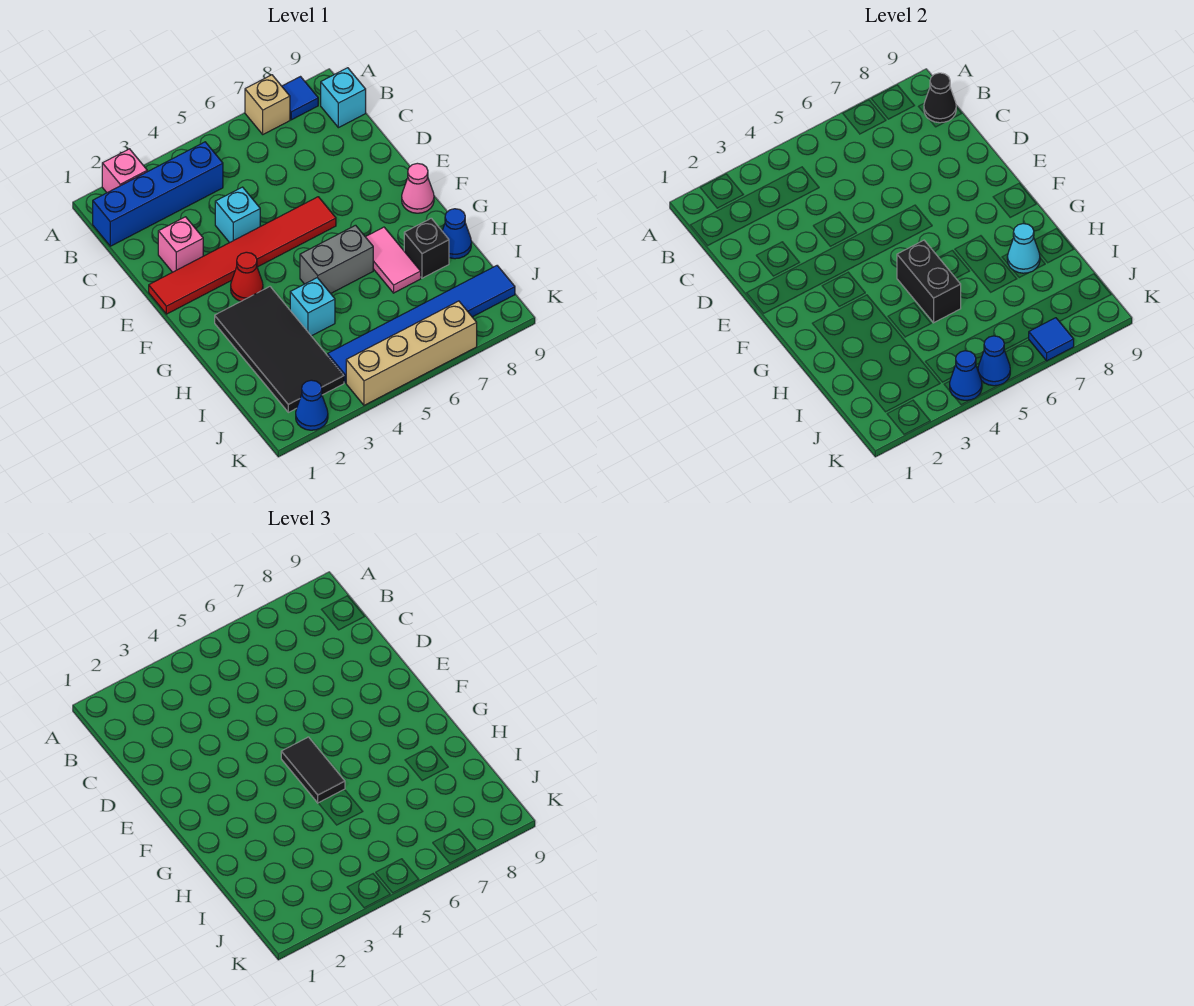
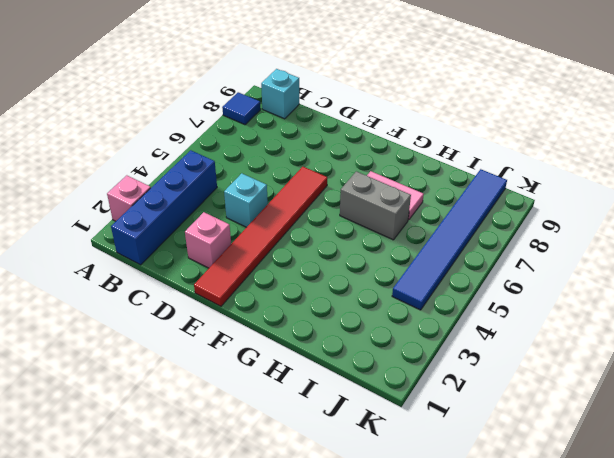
grey 1x2 brick [340,171,411,240] -> grey 1x2 brick turned to [300,225,373,293]
none -> tan 1x1 brick [245,75,290,134]
none -> red 1x1 cone [231,252,263,301]
none -> pink 1x1 cone [402,163,434,213]

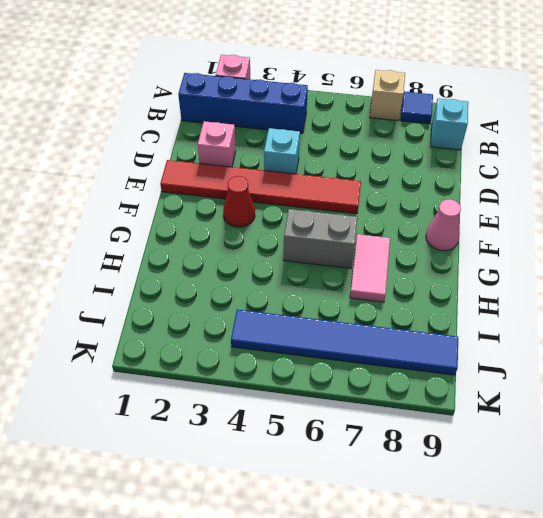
none -> black 2x4 tile [215,287,344,412]
none -> cyan 1x1 brick [290,278,335,336]
none -> black 1x1 brick [404,218,449,278]

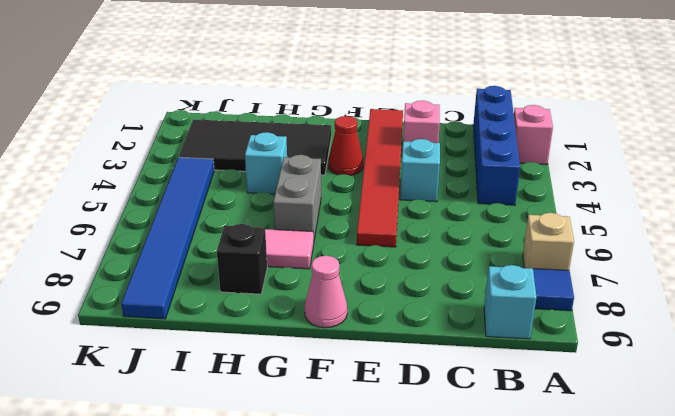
none -> blue 1x1 cone [442,209,471,259]
none -> blue 1x1 cone [296,380,328,430]
none -> tan 1x4 brick [346,301,477,405]

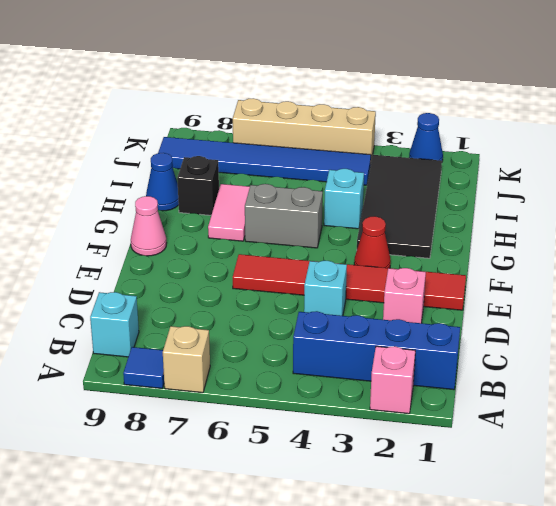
none -> black 1x1 cone [924,73,956,123]
none -> black 1x2 brick [897,240,961,323]
none -> cyan 1x1 cone [1007,224,1040,273]

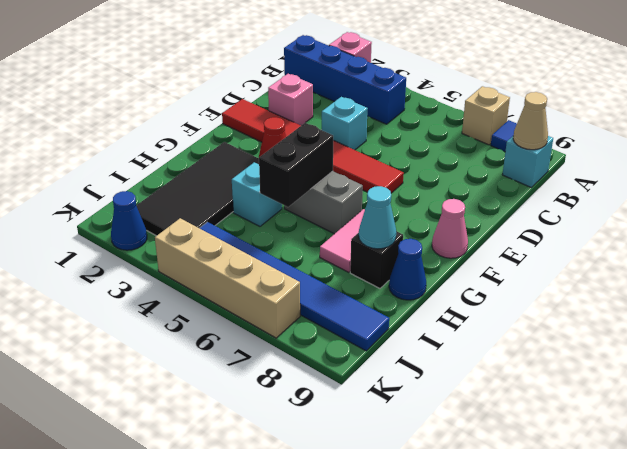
tan 1x1 cone [513,92,548,150] -> black 1x1 cone [924,73,956,123]
none -> blue 1x1 cone [950,351,982,400]
none -> blue 1x1 cone [978,336,1010,386]
none -> blue 1x1 tile [1028,318,1074,361]

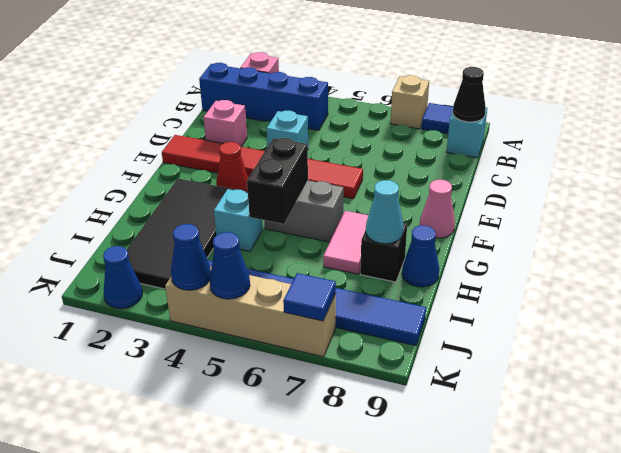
none -> black 1x2 tile [281,737,345,803]

